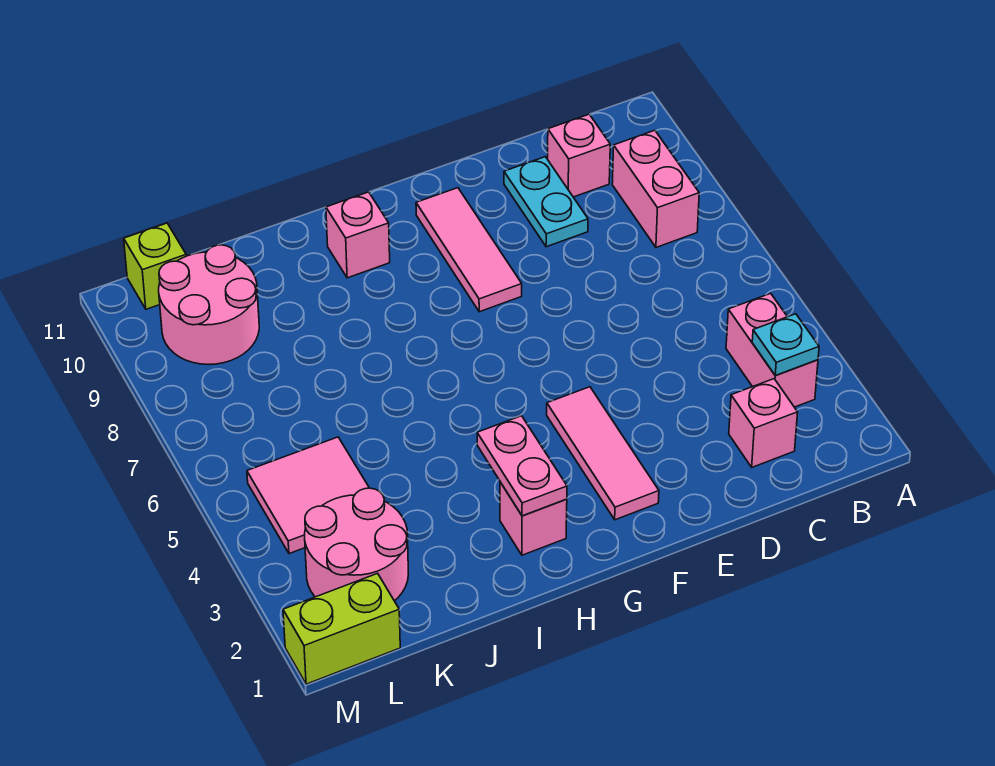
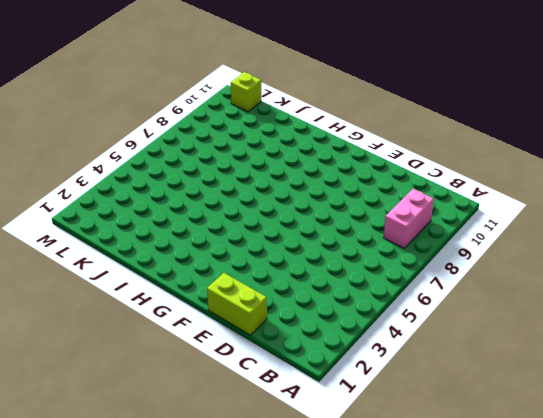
lime 1x2 brick [207,273,267,335] -> lime 1x2 brick moved to [283,573,400,684]
none -> pink 1x2 brick [726,293,818,407]
none -> pink 1x1 brick [729,379,798,467]
none -> pink 1x1 brick [548,114,610,197]

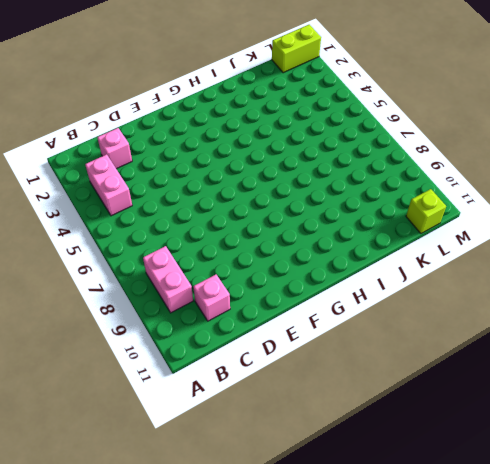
none -> cyan 1x2 plate [504,157,588,247]
none -> pink 1x3 tile [547,387,659,520]
none -> pink 1x3 tile [416,188,522,312]

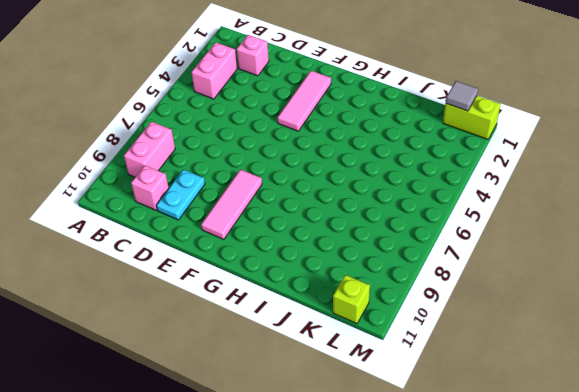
grey 1x1 tile [446,81,478,111] -> none
none -> pink 1x1 brick [500,482,567,555]
none -> pink 1x1 brick [326,192,390,278]
none -> pink 2x2 round brick [305,488,408,601]

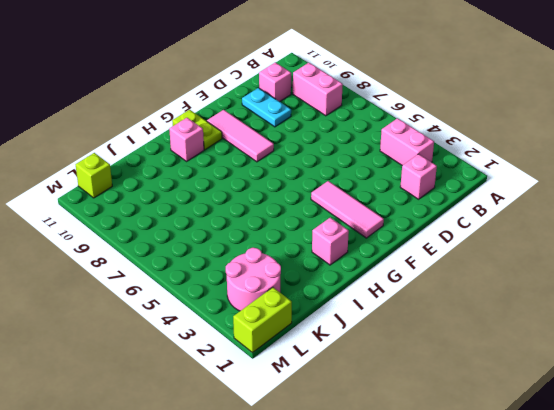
lime 1x2 plate [172,110,222,150] -> none
none -> pink 2x2 tile [247,437,369,554]
none -> pink 2x2 round brick [159,245,259,365]
none -> cyan 1x1 plate [752,314,819,375]

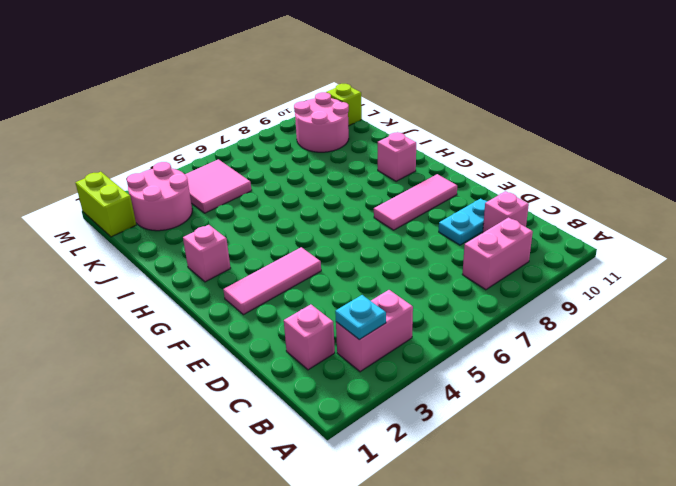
none -> pink 1x2 plate [477,416,567,516]

